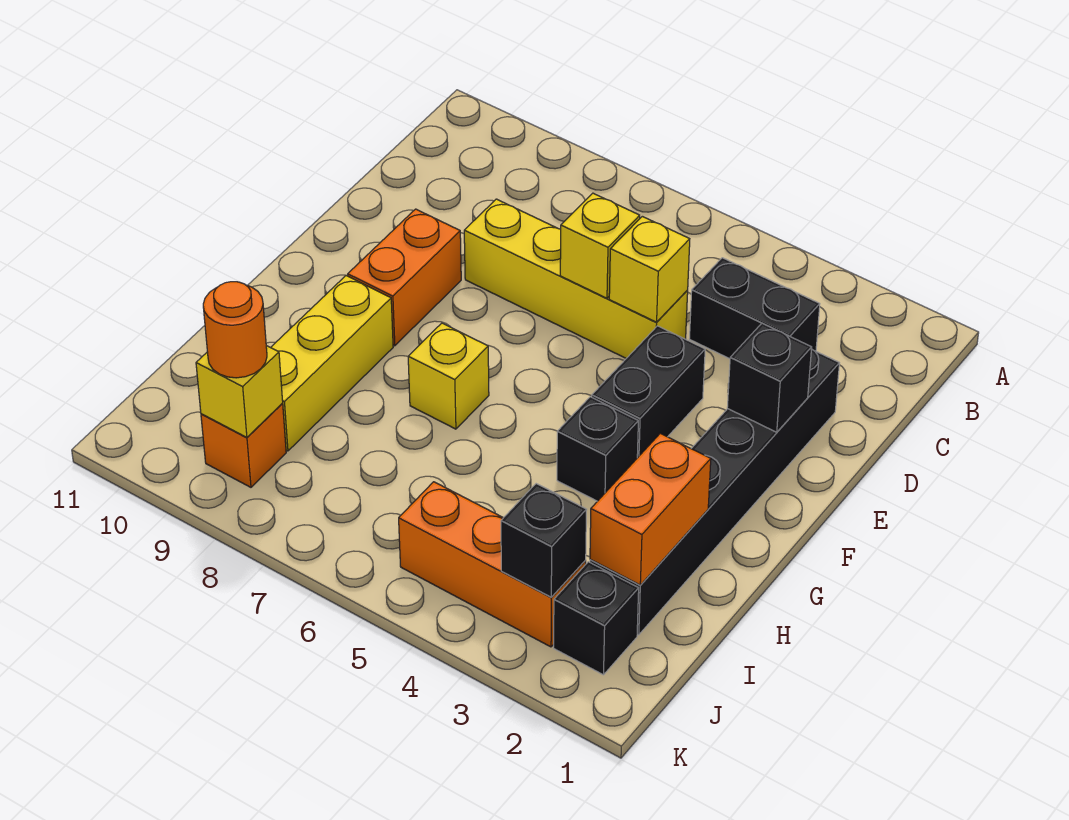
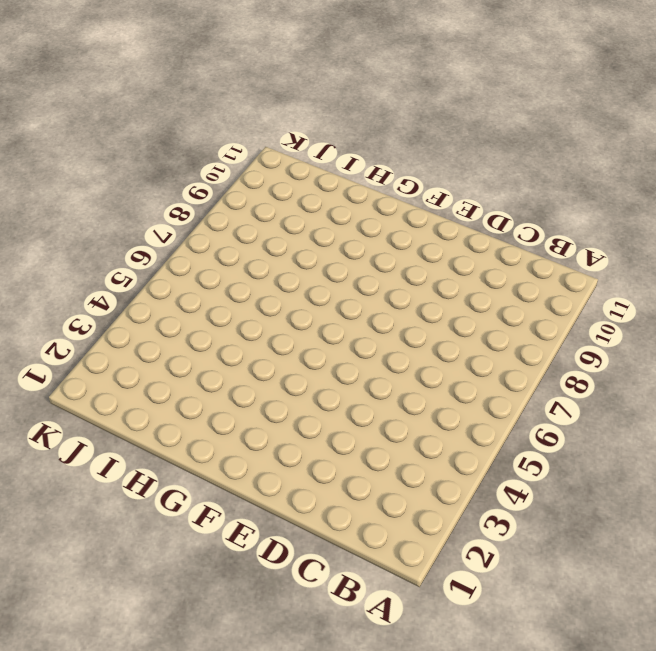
none -> black 1x2 brick [690,258,820,359]
none -> black 1x6 brick [590,349,839,635]
none -> yellow 1x4 brick [464,199,688,358]

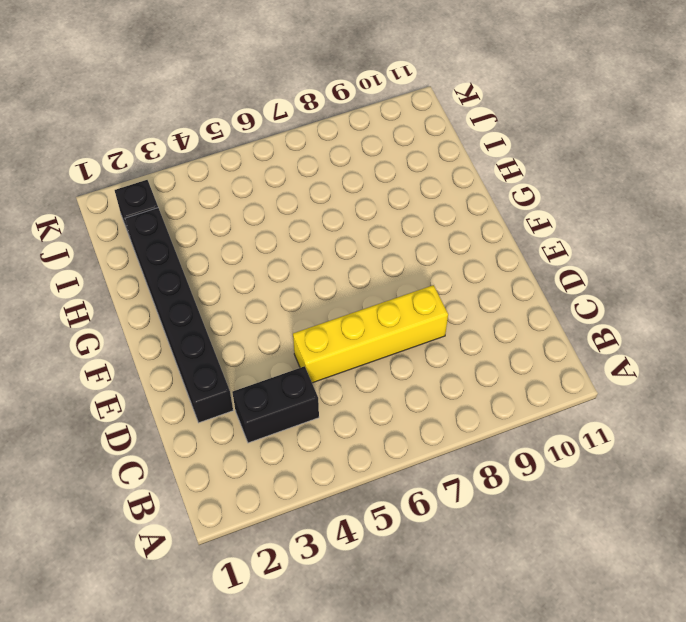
none -> black 1x2 brick [592,326,705,458]
none -> orange 1x2 brick [348,209,461,346]
none -> black 1x1 brick [557,397,638,501]

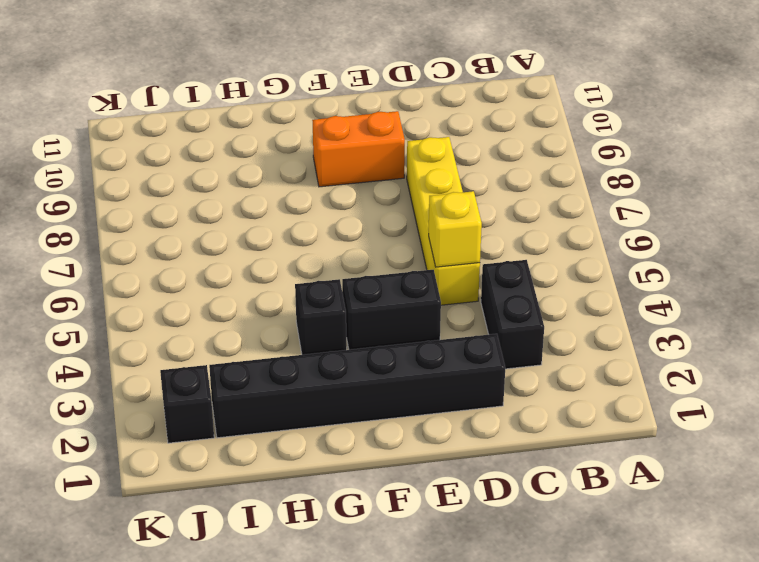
none -> yellow 1x1 brick [408,323,489,429]
none -> yellow 1x3 brick [271,275,393,451]
none -> orange 1x3 brick [399,482,586,647]

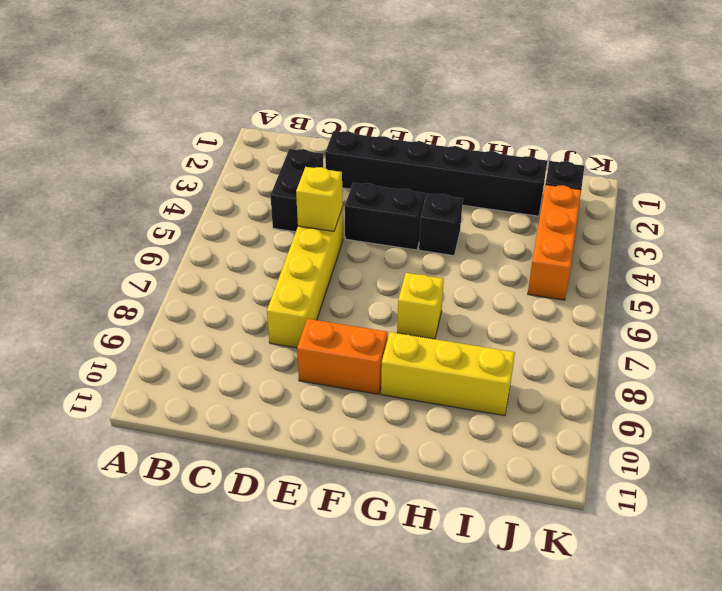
none -> orange 1x1 brick [201,404,286,487]
none -> yellow 1x1 brick [560,193,640,298]
none -> black 1x1 brick [727,323,812,432]

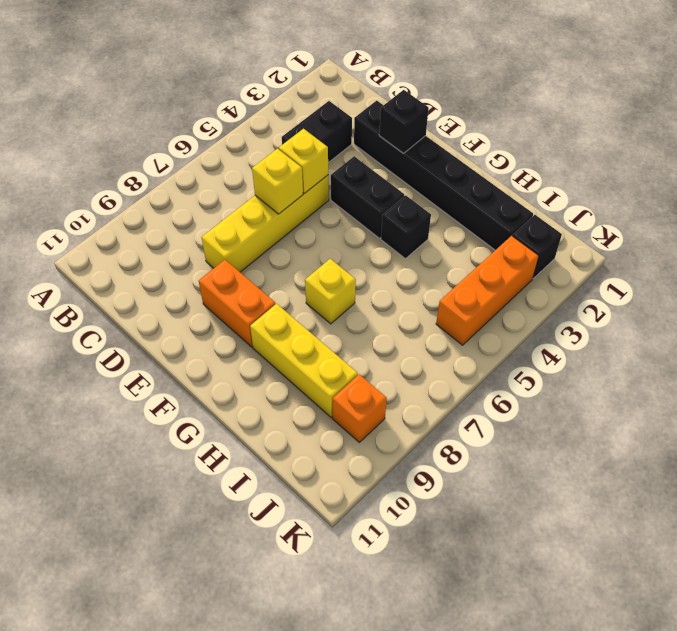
none -> orange 1x2 brick [590,433,711,585]
none -> black 1x1 brick [501,484,587,597]
none -> yellow 1x1 brick [196,346,283,437]

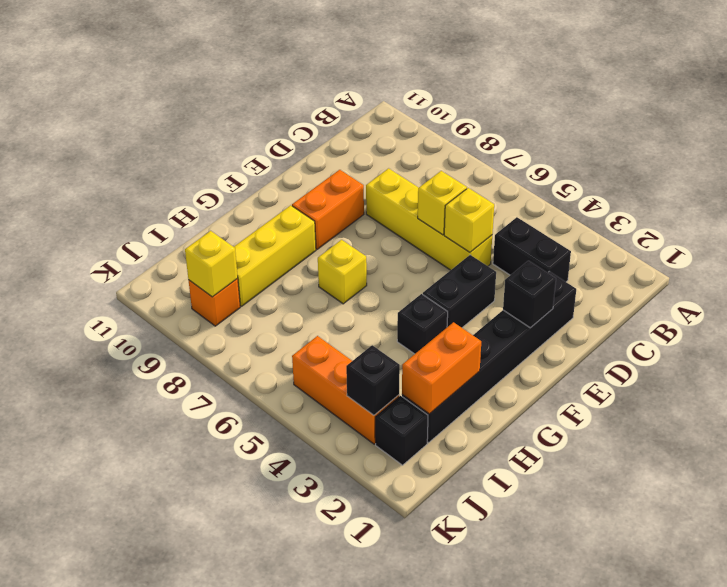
none -> orange 1x1 round brick [203,282,267,378]

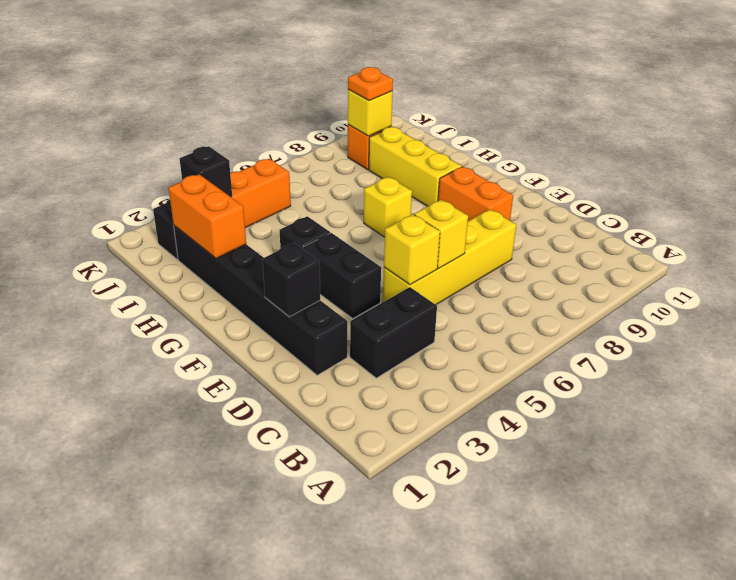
orange 1x1 plate [348,67,393,101] -> orange 1x1 round brick [203,282,267,378]

